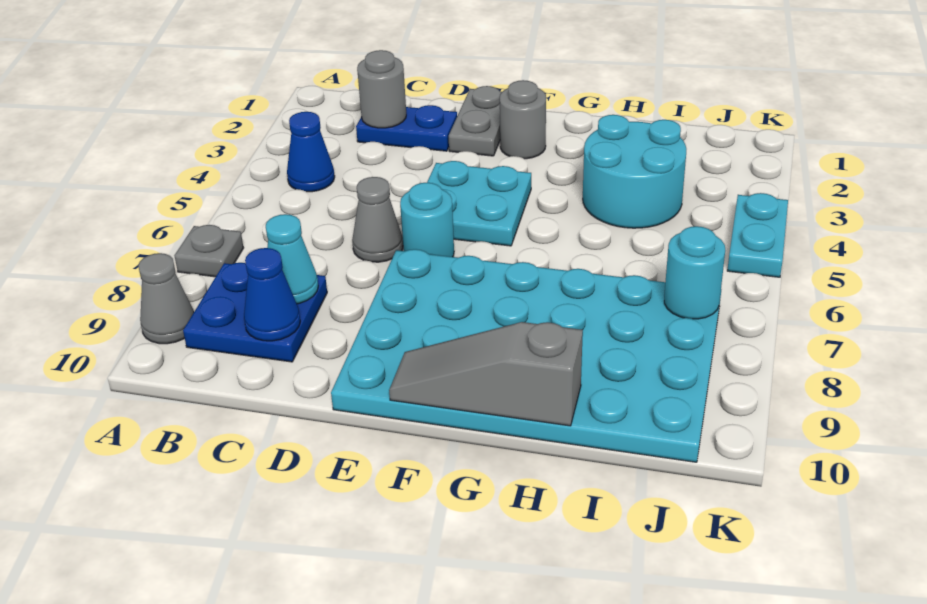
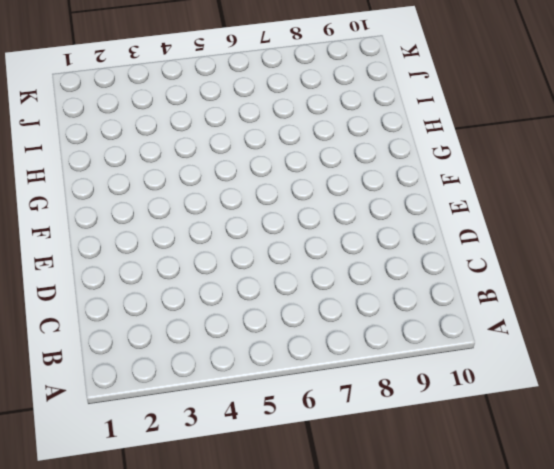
none -> grey 1x1 plate [174,225,243,277]
none -> grey 1x1 cone [138,253,194,344]
none -> blue 1x1 cone [287,112,335,192]

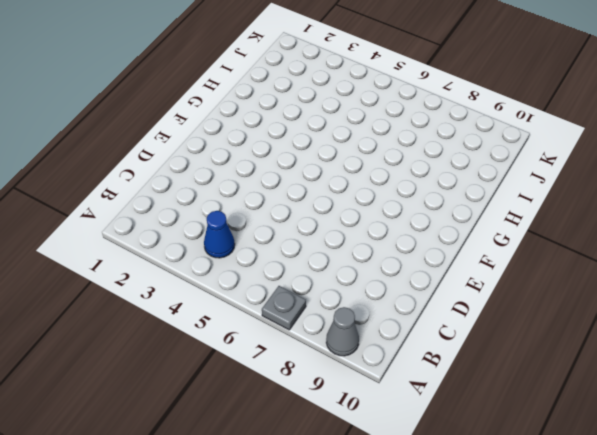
none -> blue 2x2 plate [183,263,327,362]
none -> blue 1x2 plate [356,105,457,151]
none -> grey 1x1 cone [352,177,403,262]

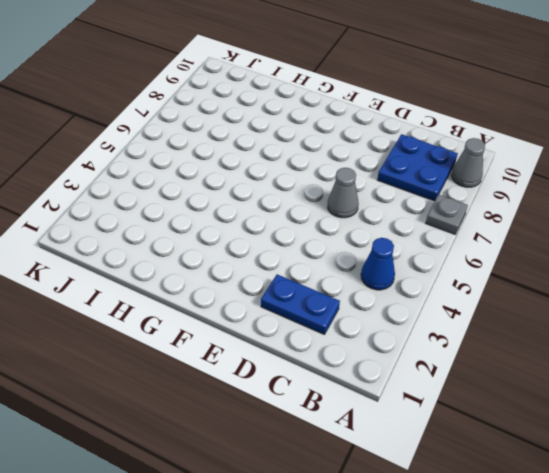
none -> grey 1x2 plate [449,86,502,156]
none -> cyan 2x2 plate [427,161,531,246]
none -> cyan 1x1 round brick [400,183,454,257]

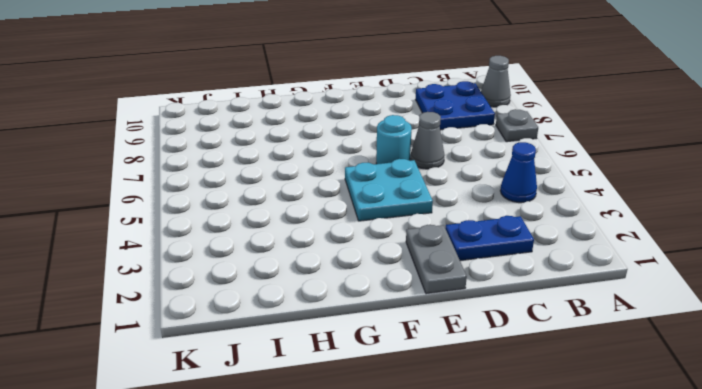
none -> cyan 4x6 plate [331,249,721,462]
none -> grey 1x1 round brick [500,80,546,159]
none -> cyan 2x2 round brick [583,115,686,228]

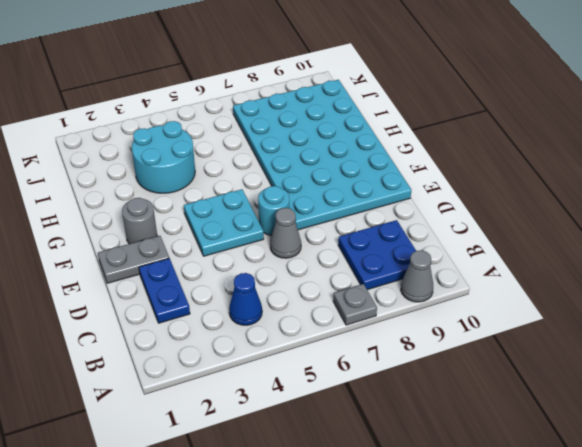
none -> cyan 1x2 plate [727,193,788,277]
none -> grey 1x1 round brick [357,50,406,128]
none -> cyan 1x1 cone [266,214,318,304]

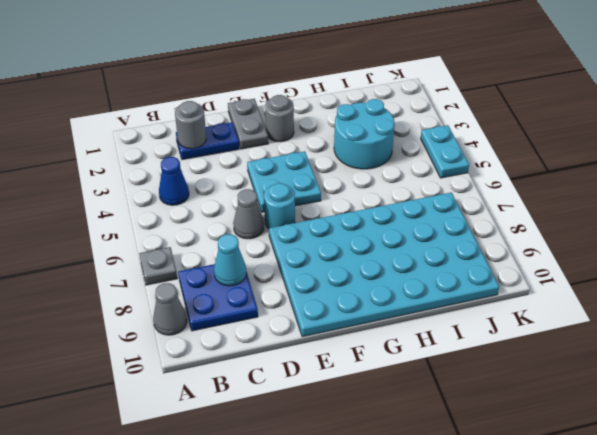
none -> blue 1x1 cone [244,248,300,341]
none -> grey 1x3 slope [389,322,583,426]
none -> cyan 1x1 round brick [664,226,725,319]

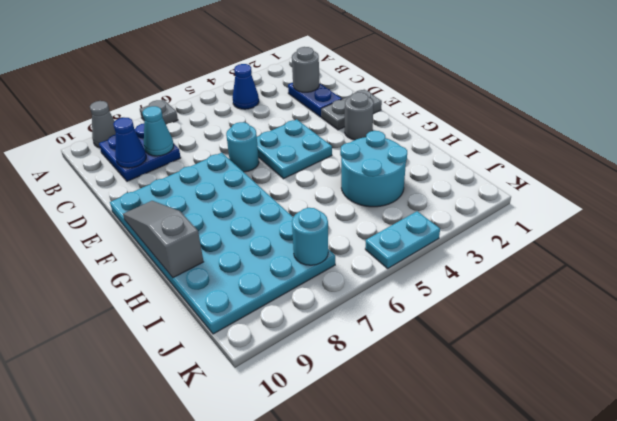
none -> grey 1x1 cone [352,177,403,262]

